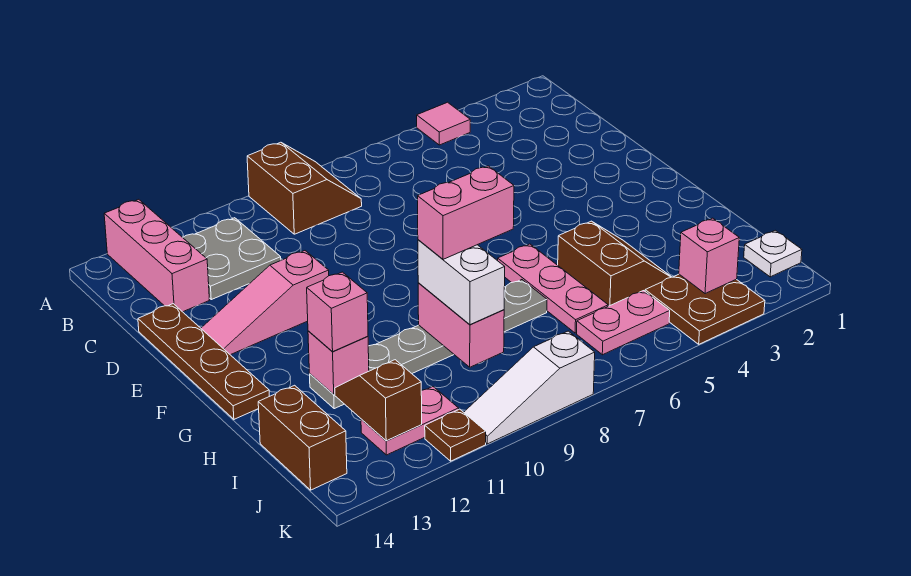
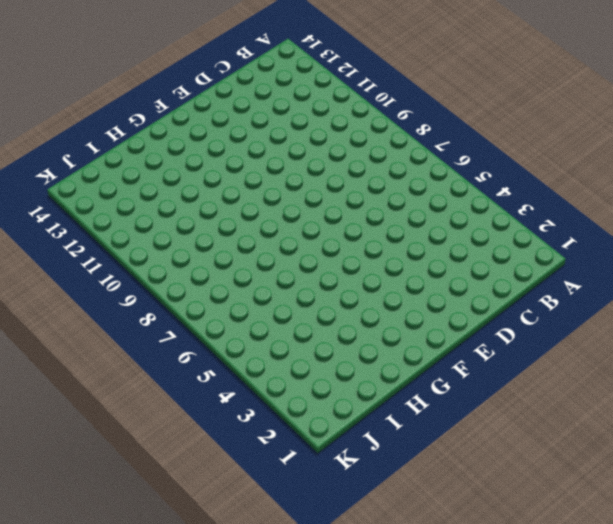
none -> pink 1x1 tile [417,102,470,145]
none -> brown 2x2 slope [247,142,362,234]
none -> pink 1x3 brick [104,199,209,312]

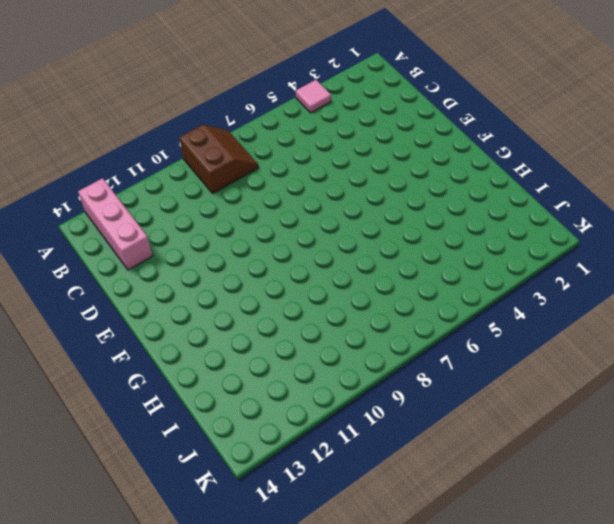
none -> grey 2x2 plate [183,218,281,300]
none -> brown 1x4 plate [138,304,269,419]
none -> pink 1x3 slope [201,251,329,355]

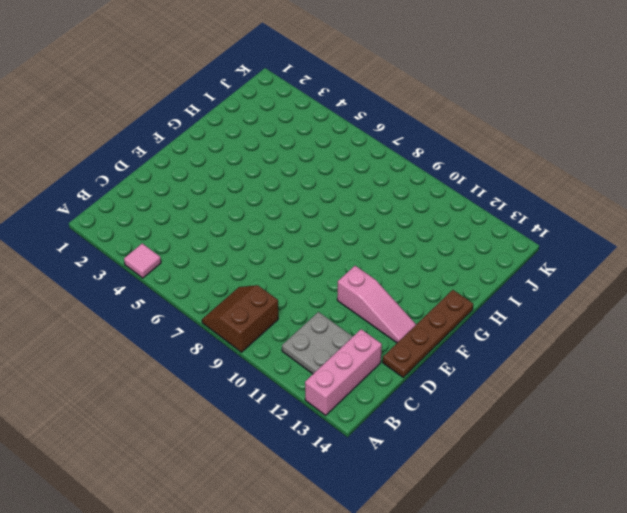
none -> pink 1x3 plate [498,244,608,333]
none -> brown 2x2 slope [558,221,671,306]
none -> grey 1x6 plate [310,280,547,409]

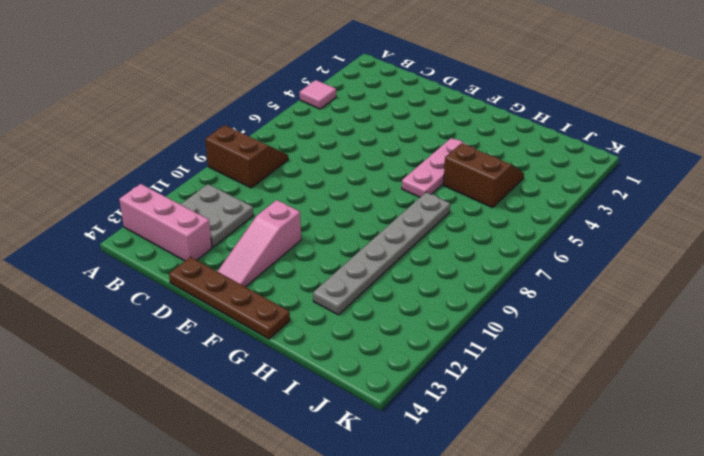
pink 1x3 plate [402,138,467,197] -> pink 1x3 plate turned to [498,244,608,333]
none -> brown 1x2 brick [258,385,347,490]
none -> white 1x1 plate [744,230,802,277]
none -> brown 2x2 plate [645,274,765,344]

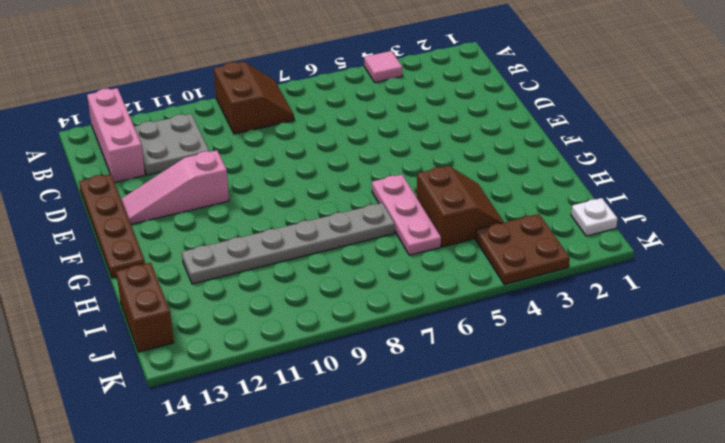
none -> pink 1x2 plate [577,291,670,355]
none -> pink 1x2 plate [361,387,459,455]
none -> white 1x3 slope [464,331,595,444]

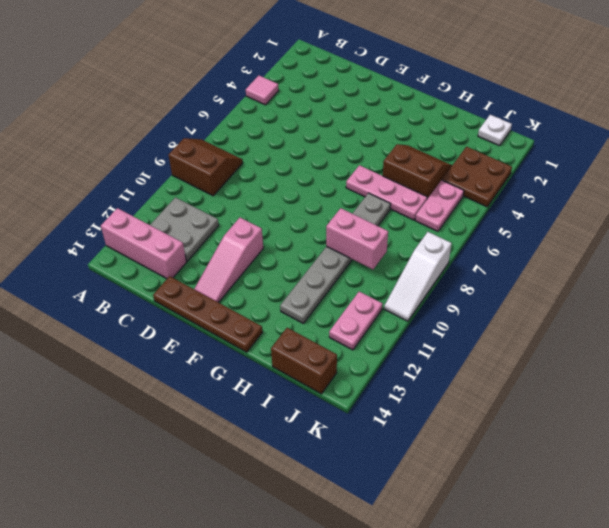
none -> brown 1x1 plate [425,409,486,461]
none -> pink 1x1 brick [308,331,369,395]
none -> brown 1x2 slope [335,360,422,441]

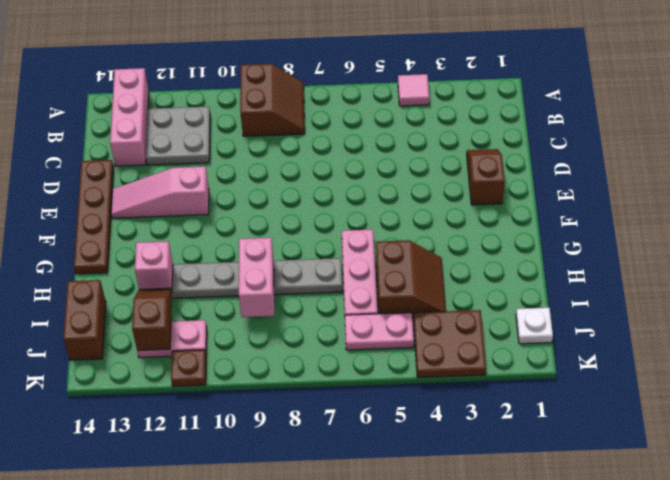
brown 1x2 slope [467,149,505,205] -> none
none -> white 1x3 slope [464,331,595,444]
none -> pink 1x1 brick [679,218,739,294]
none -> white 1x2 brick [418,240,505,325]

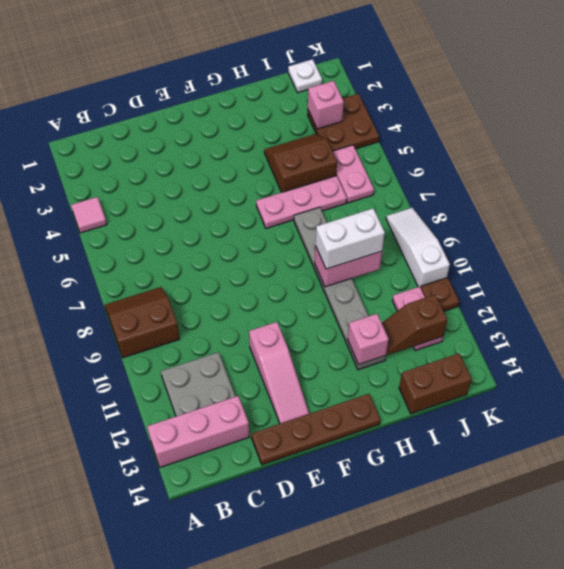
white 1x3 slope [386,208,450,288] -> white 1x3 slope turned to [464,331,595,444]
none -> pink 1x1 brick [307,272,368,351]
none -> pink 1x2 brick [418,166,514,259]

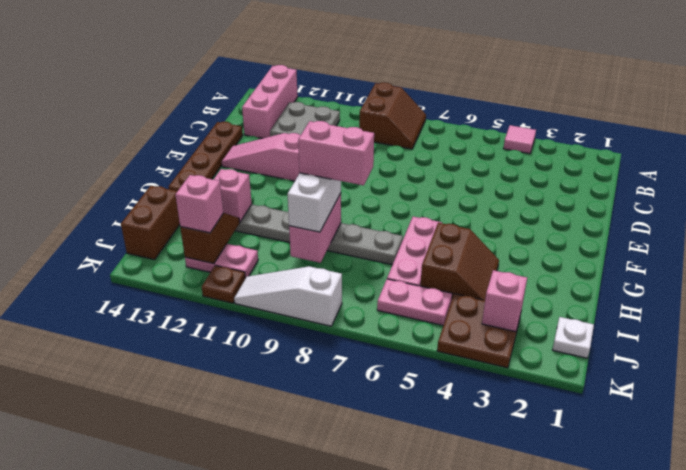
pink 1x1 brick [175,175,223,233] -> pink 1x1 brick moved to [307,272,368,351]

